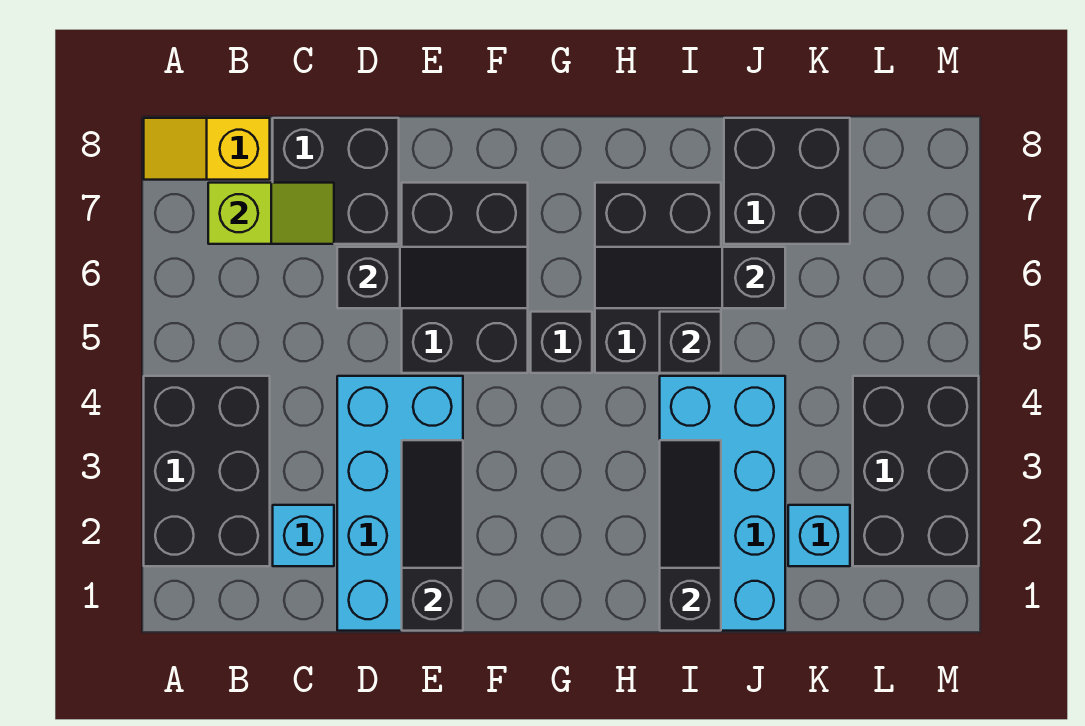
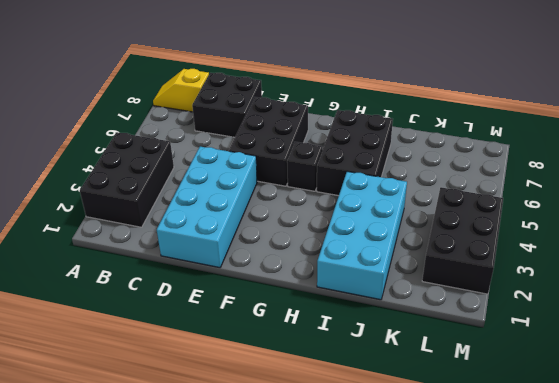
none -> cyan 1x1 brick [273,505,334,566]
none -> black 2x2 brick [724,118,850,244]
none -> cyan 1x1 brick [788,505,850,566]

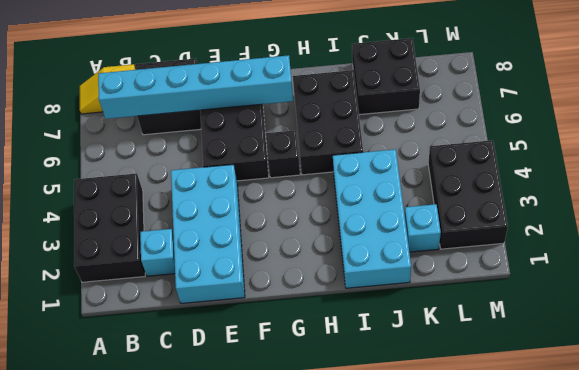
cyan 1x6 brick [98,55,293,119] -> lime 1x2 slope [208,183,334,244]
none -> black 1x3 slope [337,247,528,308]
none -> black 1x3 slope [402,440,463,631]
none -> black 1x3 slope [595,247,785,308]

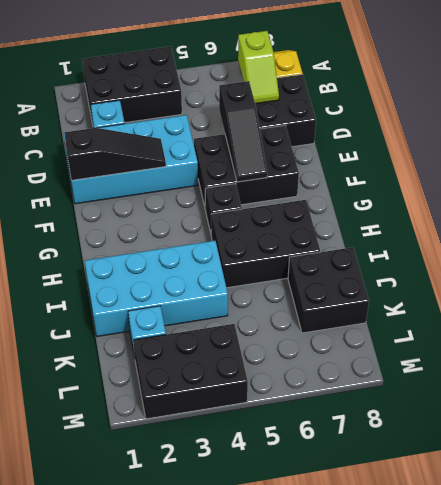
none -> black 1x3 slope [595,247,785,308]
none -> black 1x3 slope [660,440,721,631]
none -> black 1x1 brick [660,312,721,373]

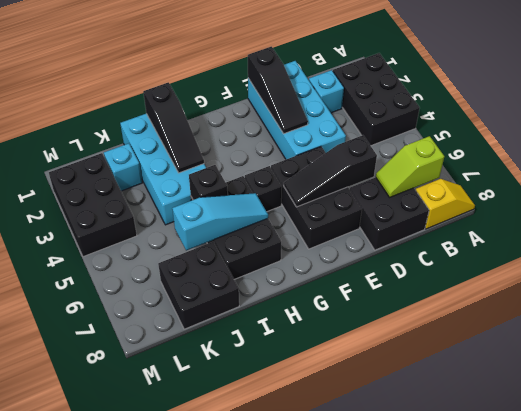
cyan 1x3 slope [172,193,268,251] -> black 1x3 slope [595,247,785,308]

